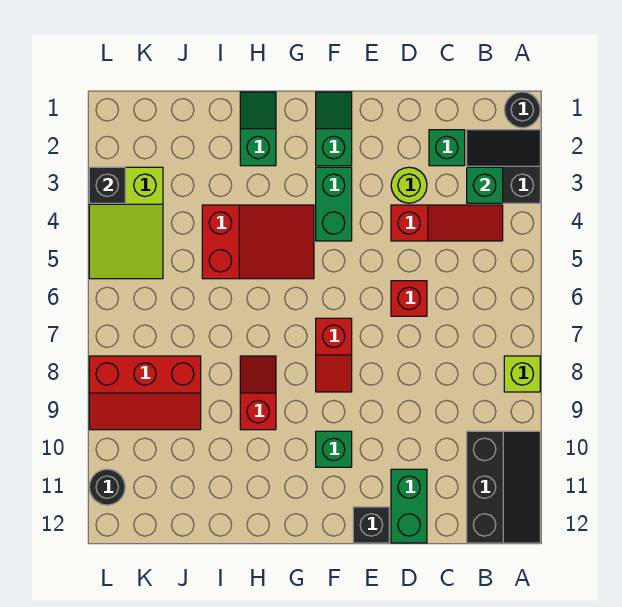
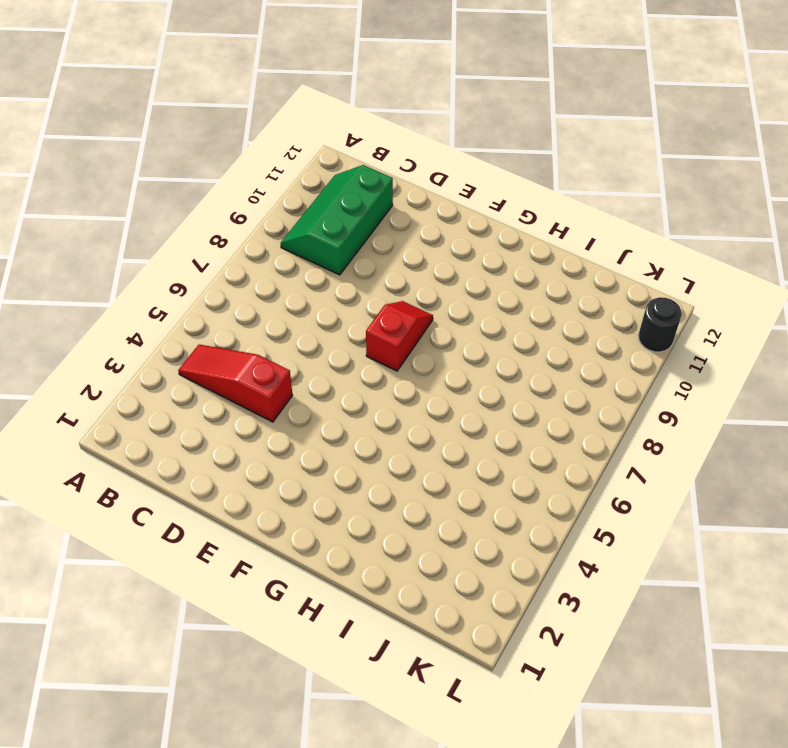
green 2x3 slope [281,165,393,275] -> black 2x3 slope [467,431,540,543]
none -> black 1x1 round brick [504,92,540,128]
none -> black 2x2 slope [467,130,540,203]
none -> lime 1x1 brick [504,356,540,392]

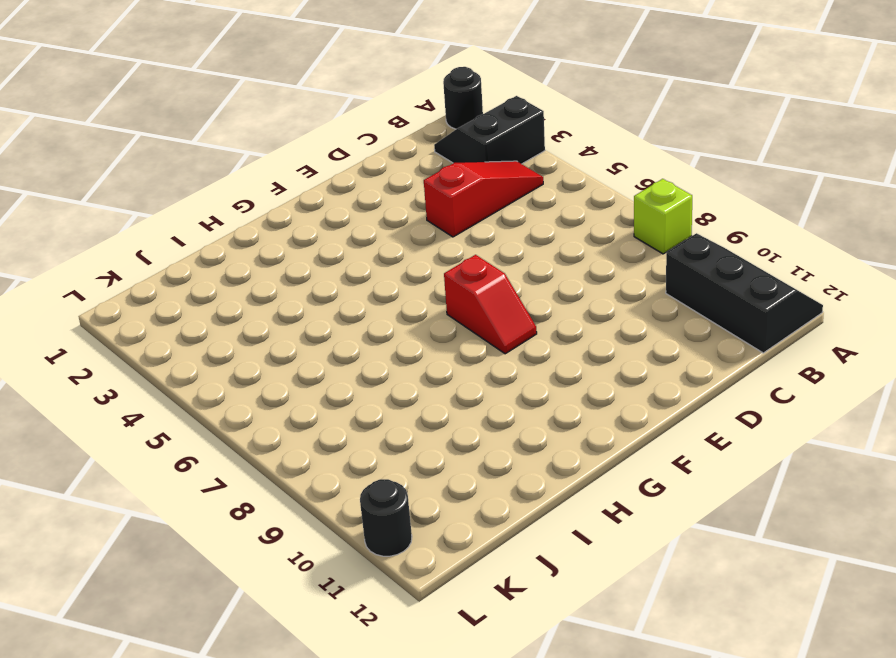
none -> green 1x1 brick [429,130,465,166]
none -> lime 1x1 round brick [391,167,427,203]
none -> red 1x1 brick [391,281,427,316]

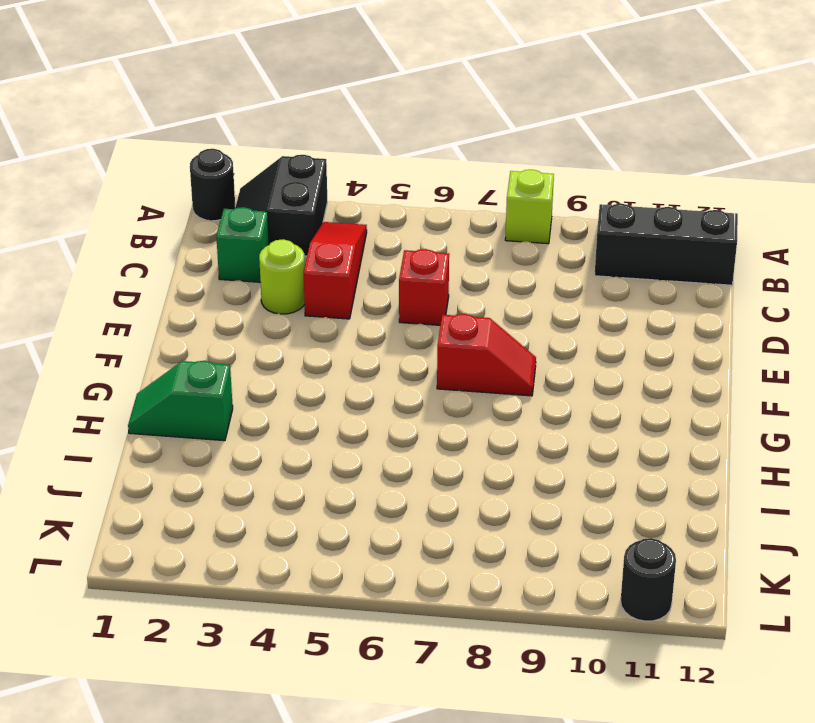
none -> green 1x2 brick [391,469,427,543]
none -> black 1x1 brick [353,507,389,543]
none -> green 1x2 slope [316,92,352,166]

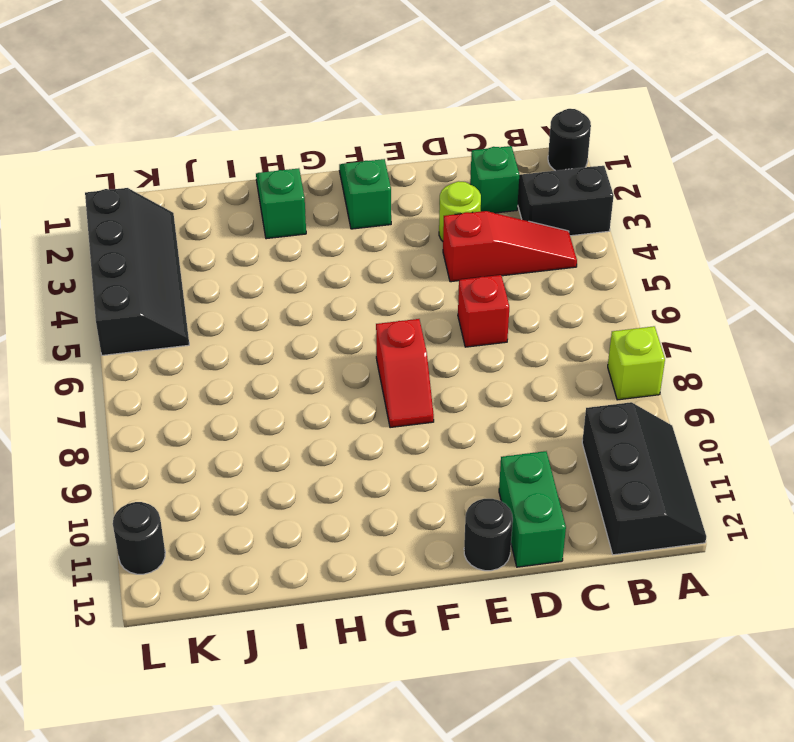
black 1x1 round brick [464,499,513,571] -> black 1x1 brick [353,507,389,543]
black 2x4 slope [85,188,189,355] -> lime 2x3 slope [89,167,163,279]
none -> green 1x2 brick [316,167,352,241]
none -> green 1x1 brick [316,431,352,467]
none -> red 2x3 slope [202,205,314,279]

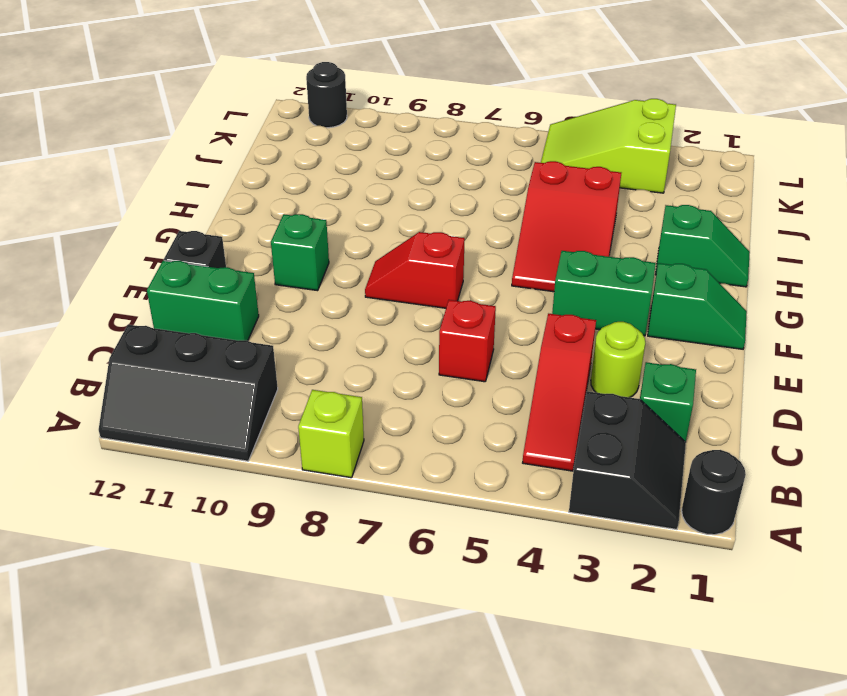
none -> red 1x2 slope [240,356,276,430]
none -> red 2x3 slope [89,356,201,430]
none -> green 1x1 brick [467,167,503,203]

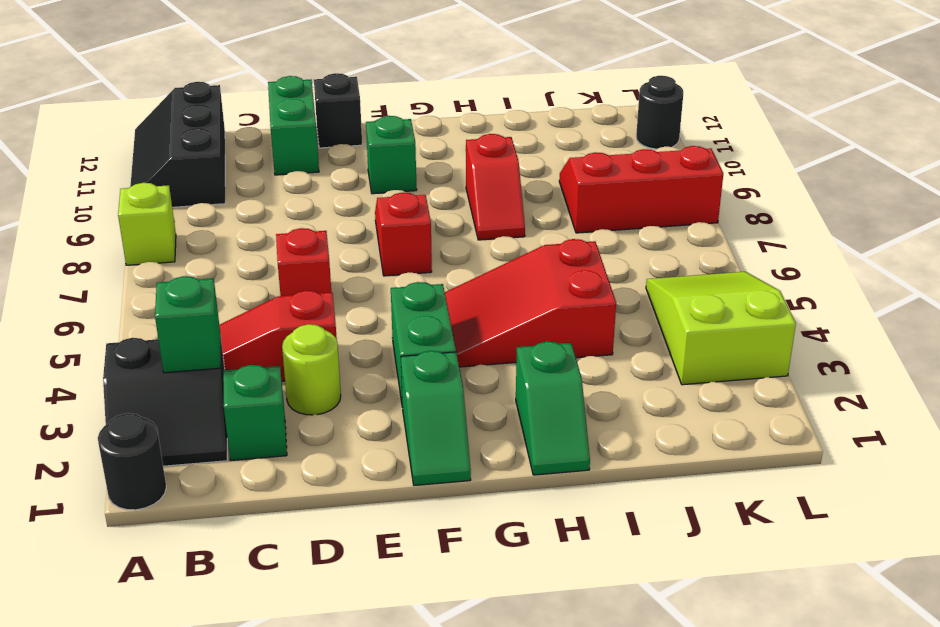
none -> black 1x1 brick [89,167,125,203]

